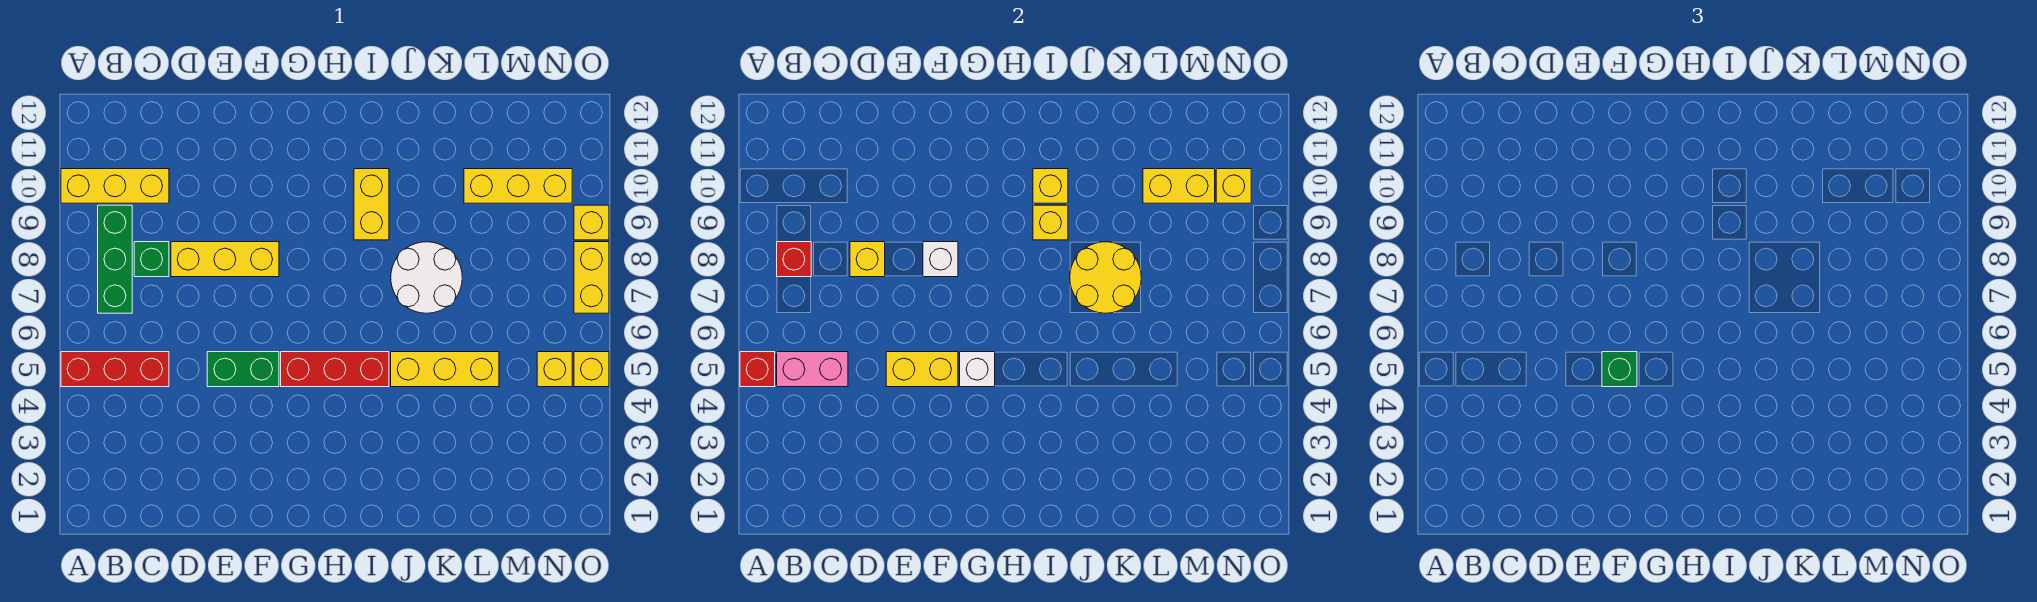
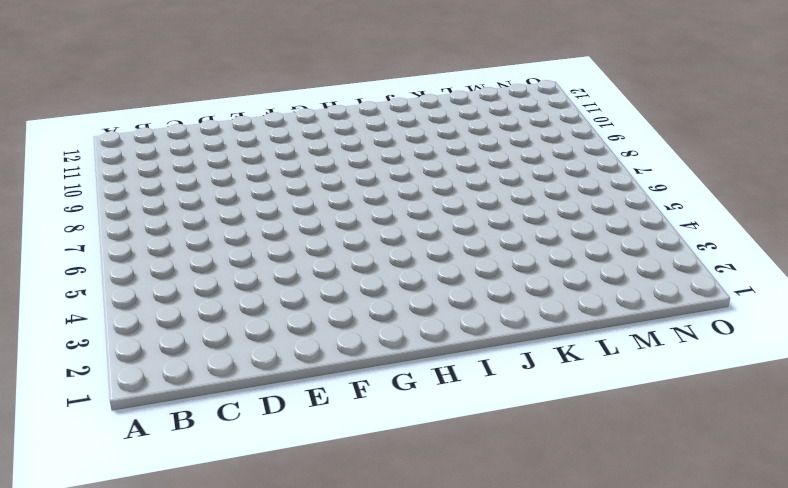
none -> red 1x3 brick [61,352,169,387]
none -> yellow 1x3 brick [61,169,169,203]
none -> green 1x3 brick [98,205,132,313]

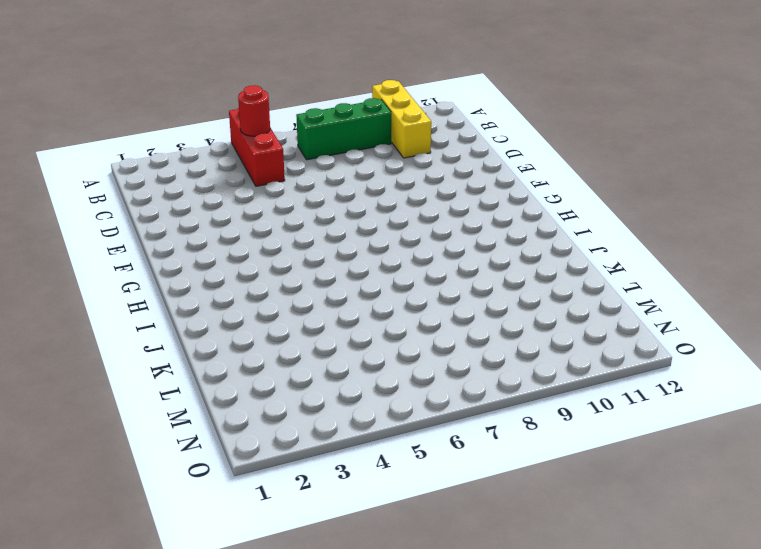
red 1x1 round brick [238,85,270,136] -> pink 1x2 brick [777,352,848,387]
none -> green 1x1 brick [134,242,169,277]
none -> yellow 1x3 brick [171,242,279,277]
none -> green 1x2 brick [207,352,279,387]

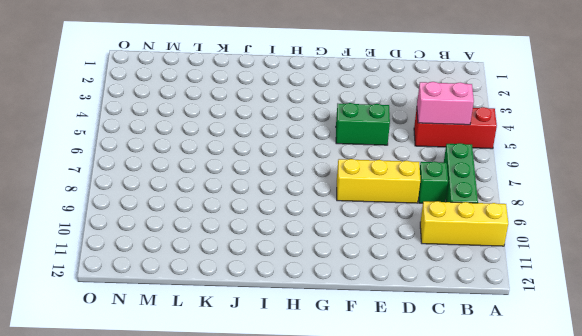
none -> red 1x3 brick [281,352,389,387]
none -> yellow 1x2 brick [354,169,389,240]
none -> yellow 1x3 brick [391,352,499,387]

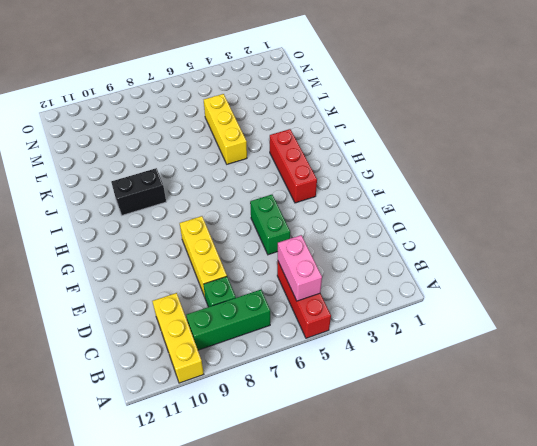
red 1x3 brick [270,129,317,203] -> red 1x3 brick moved to [281,352,389,387]
black 1x2 brick [111,168,166,215] -> yellow 1x2 brick [354,169,389,240]
none -> white 2x2 round brick [391,242,462,313]
none -> yellow 1x3 brick [464,169,572,203]
none -> yellow 1x1 brick [537,352,572,387]

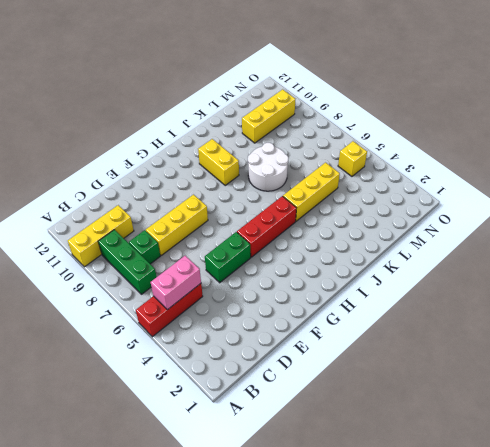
none -> yellow 1x1 brick [574,352,609,387]
none -> yellow 1x2 brick [574,242,609,313]
none -> yellow 1x1 brick [574,205,609,240]

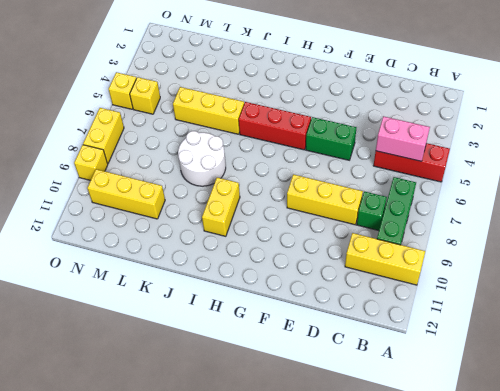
none -> red 1x1 brick [740,352,775,387]
none -> red 1x1 brick [777,242,811,277]
none -> yellow 1x1 brick [850,242,885,277]

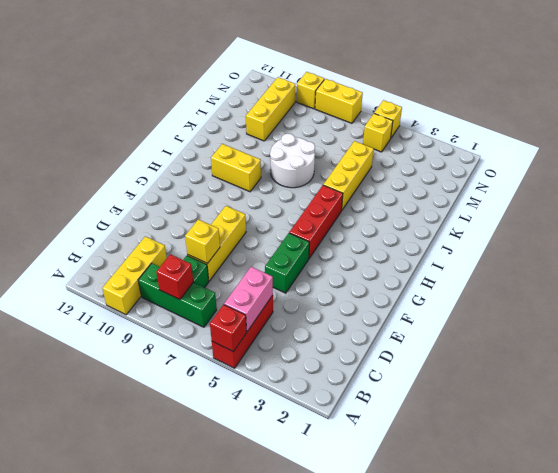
none -> yellow 1x2 brick [886,352,958,387]
none -> white 1x1 brick [923,242,958,277]
none -> white 1x1 brick [960,352,995,387]

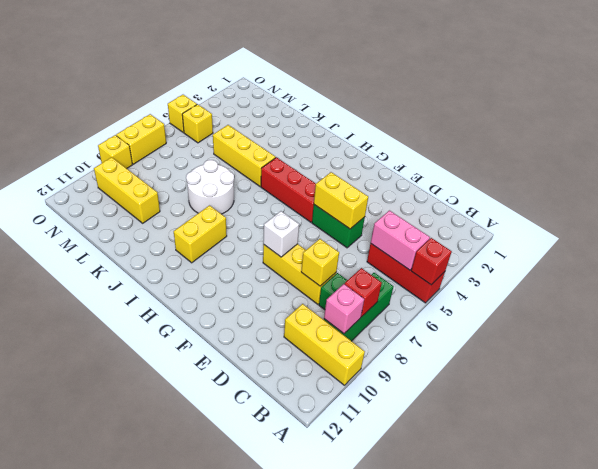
pink 1x1 brick [324,284,364,334] -> none
none -> white 1x1 brick [960,352,995,387]
none -> yellow 1x1 brick [1033,205,1068,240]
none -> yellow 1x1 brick [1033,169,1068,203]

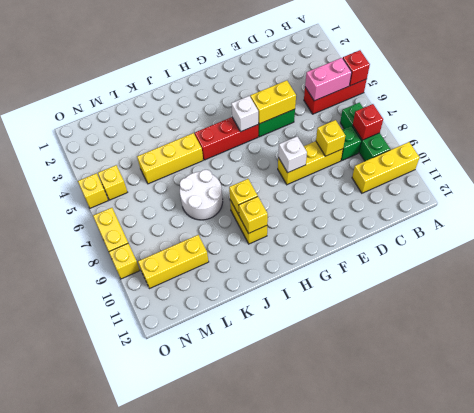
none -> yellow 2x2 round brick [1070,242,1141,313]
none -> yellow 1x2 brick [1143,169,1215,203]
none -> yellow 1x1 brick [1216,169,1251,203]

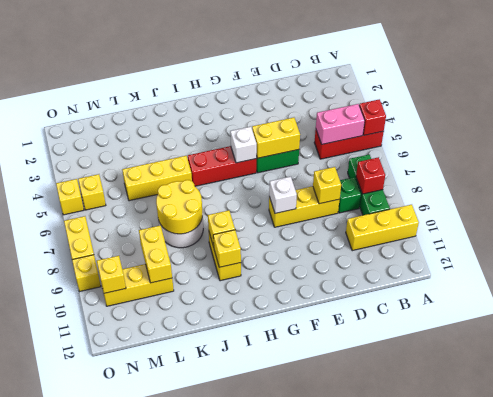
yellow 1x2 brick [139,225,172,283] -> yellow 1x2 brick turned to [1143,169,1215,203]
none -> green 1x1 brick [1602,352,1637,387]

